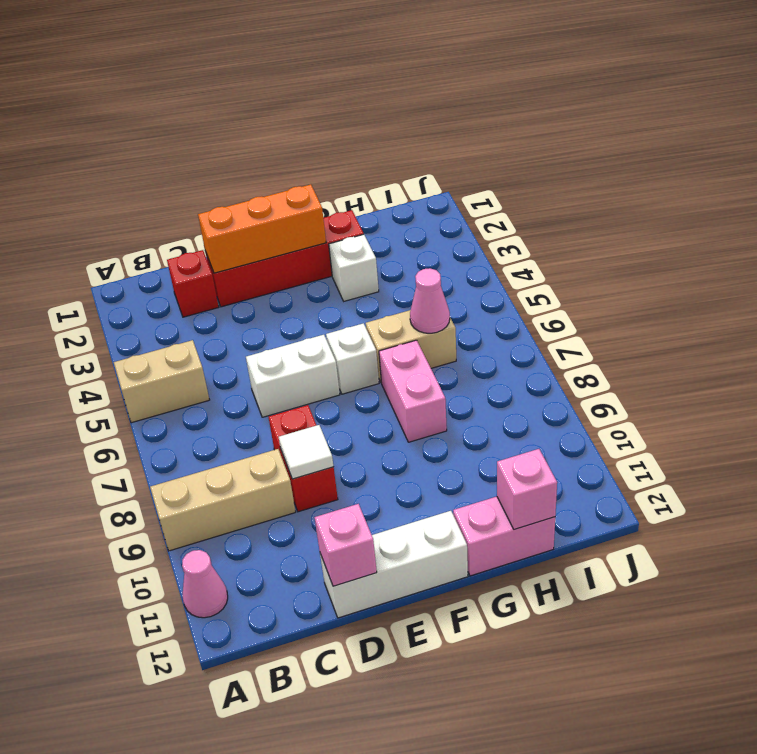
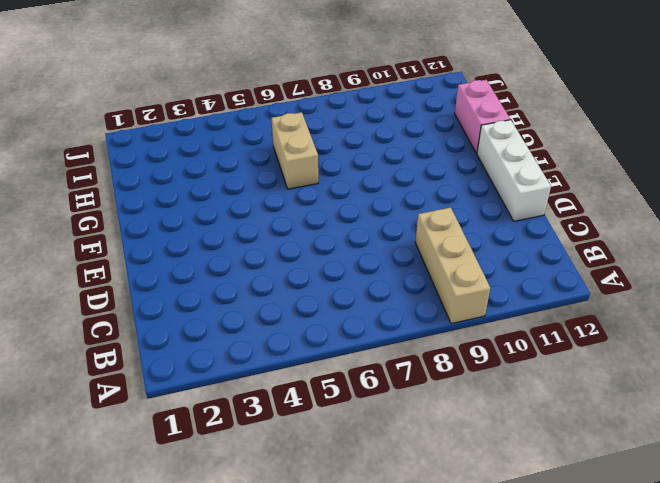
none -> tan 1x2 brick [114,340,209,423]
none -> pink 1x1 cone [182,550,228,618]
none -> red 1x1 brick [167,250,219,317]

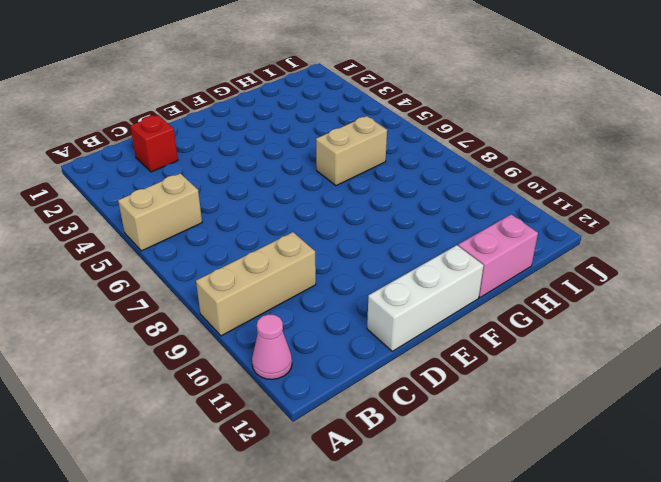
none -> red 1x4 brick [205,210,364,307]
none -> white 1x2 brick [246,335,340,417]
none -> red 1x2 brick [269,405,338,512]

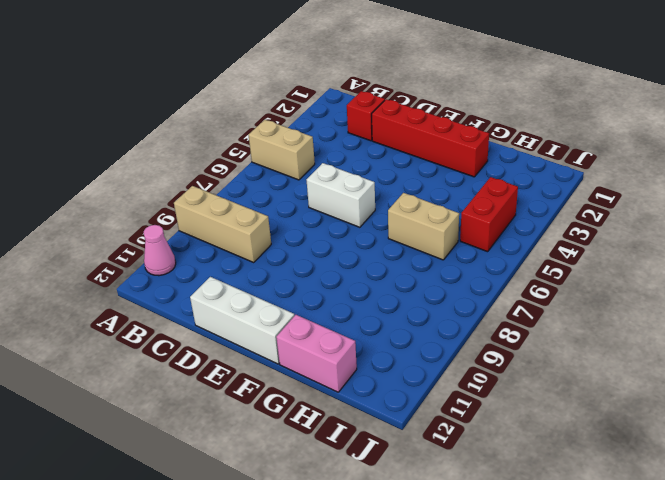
red 1x2 brick [460,177,518,252] -> red 1x2 brick moved to [269,405,338,512]
none -> white 1x1 brick [326,323,379,394]
none -> white 1x1 brick [329,234,379,301]
none -> pink 1x2 brick [379,340,447,442]

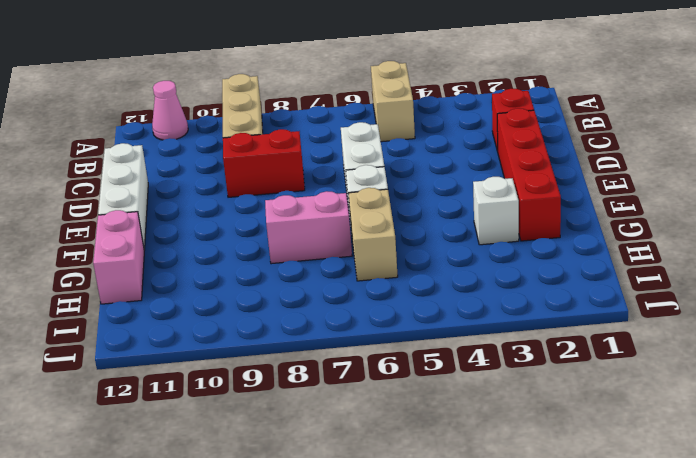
none -> orange 1x3 brick [198,184,326,273]
none -> white 1x1 tile [279,425,334,479]
none -> pink 1x1 brick [314,504,377,586]

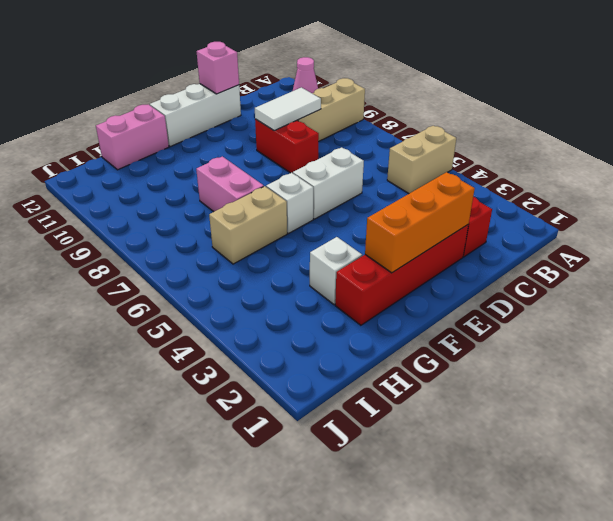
white 1x2 tile [255,87,321,130] -> white 1x1 tile [279,425,334,479]
none -> pink 1x1 cone [410,268,450,333]
none -> pink 1x1 brick [497,449,557,530]

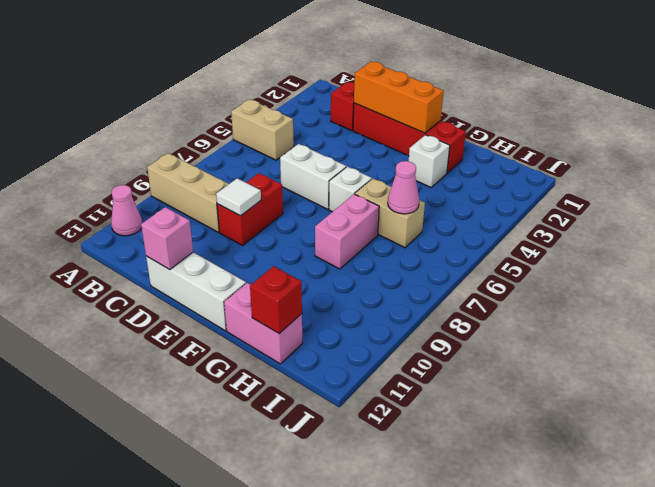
red 1x1 brick [250,266,302,334] -> pink 1x1 brick [497,449,557,530]

